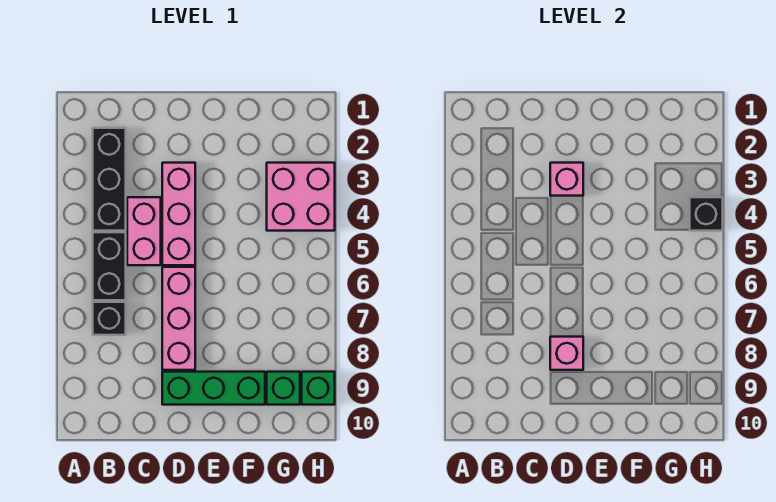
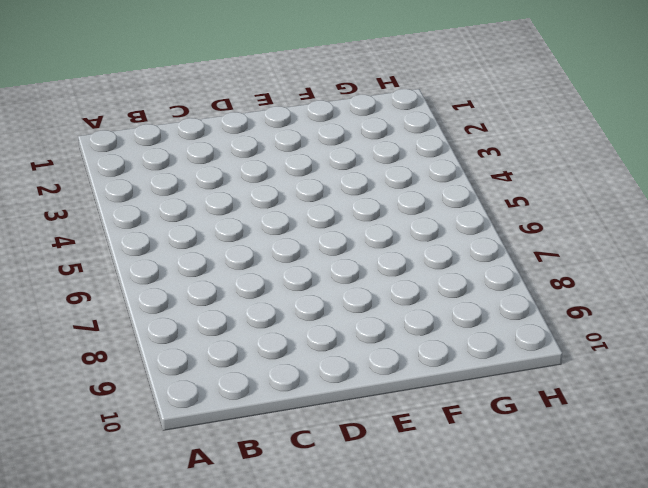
none -> black 1x3 brick [93,128,126,231]
none -> black 1x2 brick [93,232,126,300]
none -> black 1x1 brick [93,302,126,335]

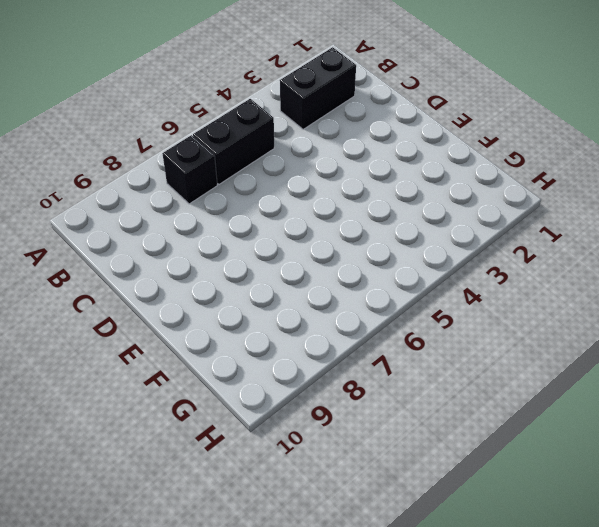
black 1x2 brick [280,47,356,129] -> black 1x3 brick [93,128,126,231]
none -> pink 1x2 brick [127,197,161,265]
none -> pink 1x3 brick [162,163,195,265]
none -> pink 1x3 brick [162,267,195,370]

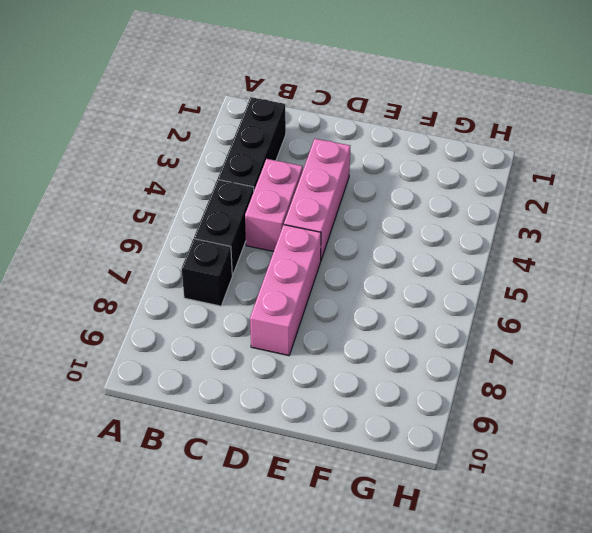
none -> green 1x3 brick [162,372,265,405]
none -> pink 2x2 brick [267,163,335,231]
none -> green 1x1 brick [267,372,300,405]

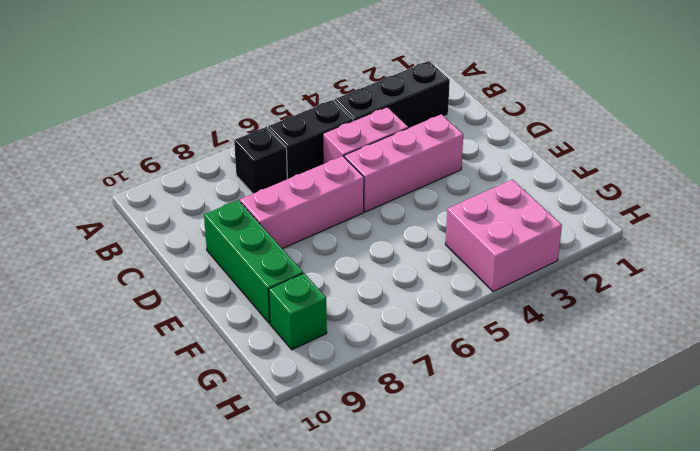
none -> green 1x1 brick [302,372,335,405]
none -> pink 1x1 brick [550,163,583,196]
none -> pink 1x1 brick [550,337,583,370]

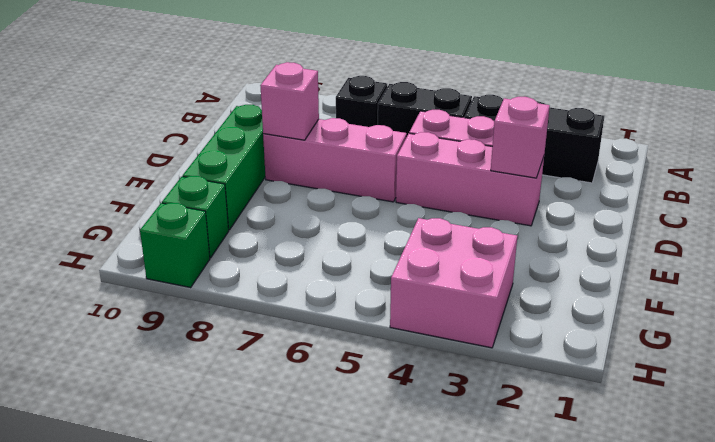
none -> black 1x1 brick [690,197,723,231]

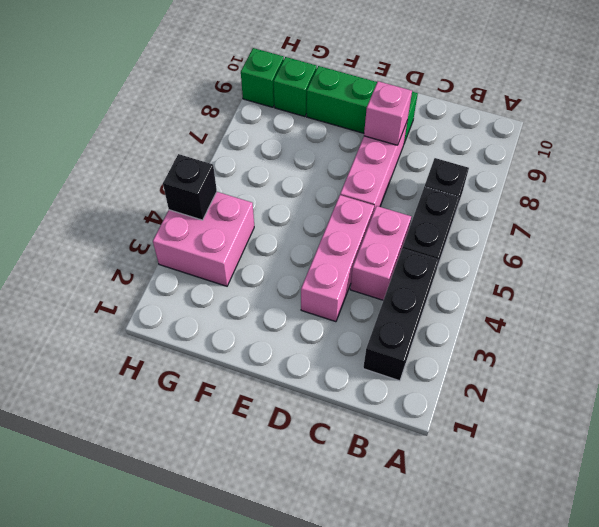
none -> pink 1x1 brick [550,163,583,196]

